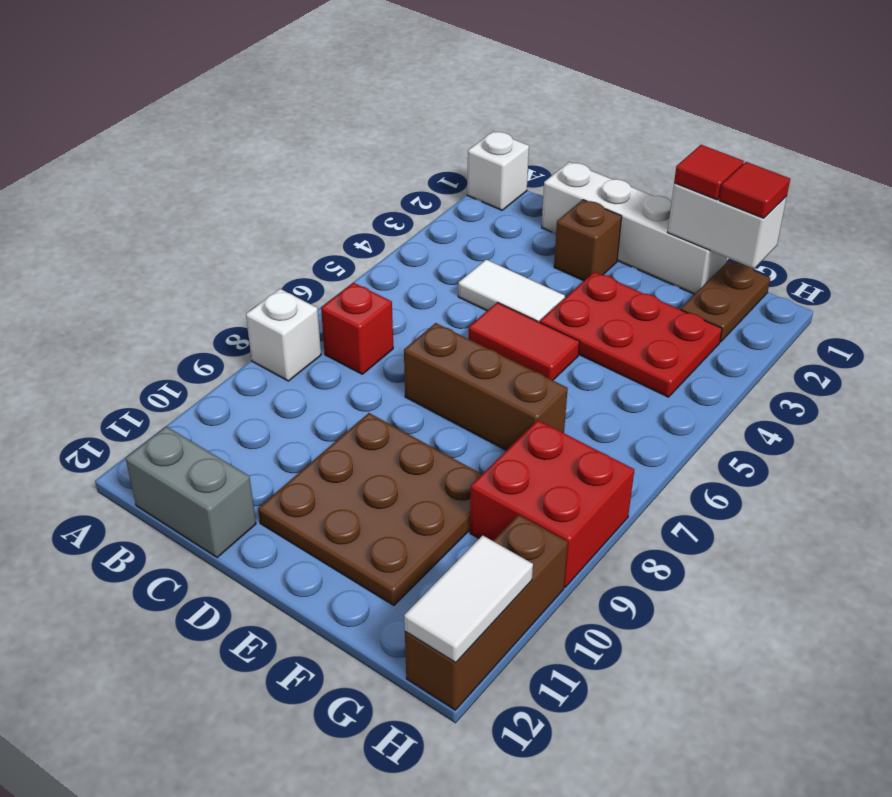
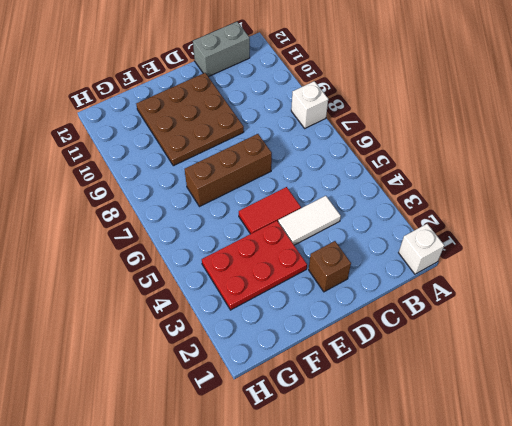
none -> red 1x1 brick [321,283,393,374]
none -> white 1x4 brick [542,162,727,294]
none -> brown 1x2 plate [681,261,770,342]

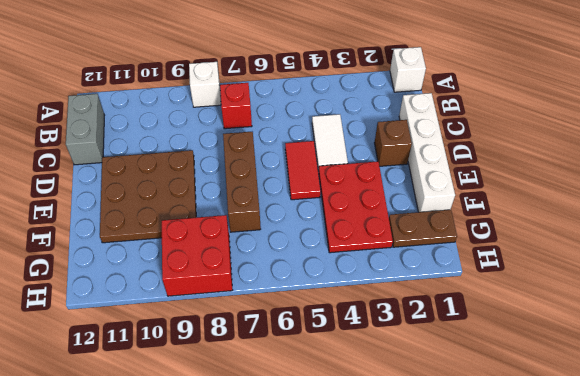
none -> brown 1x3 brick [405,515,568,710]
none -> white 1x2 brick [668,183,787,269]
none -> white 1x2 tile [404,535,533,663]

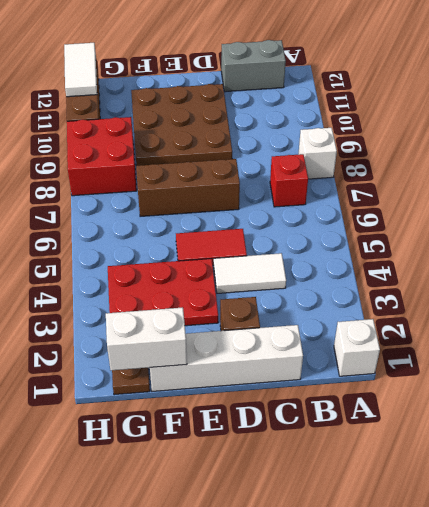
none -> red 1x1 tile [674,145,744,200]
none -> red 1x1 tile [719,162,790,218]

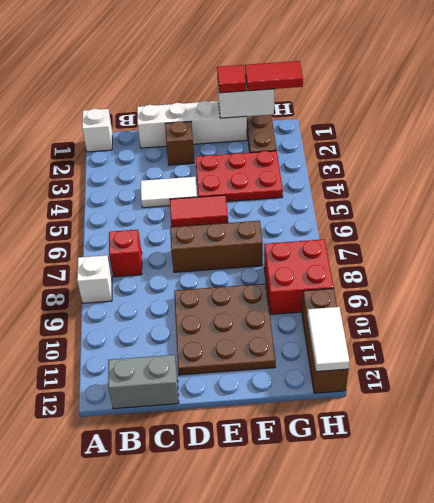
red 1x2 tile [245,61,303,91] -> red 1x1 tile [719,162,790,218]

